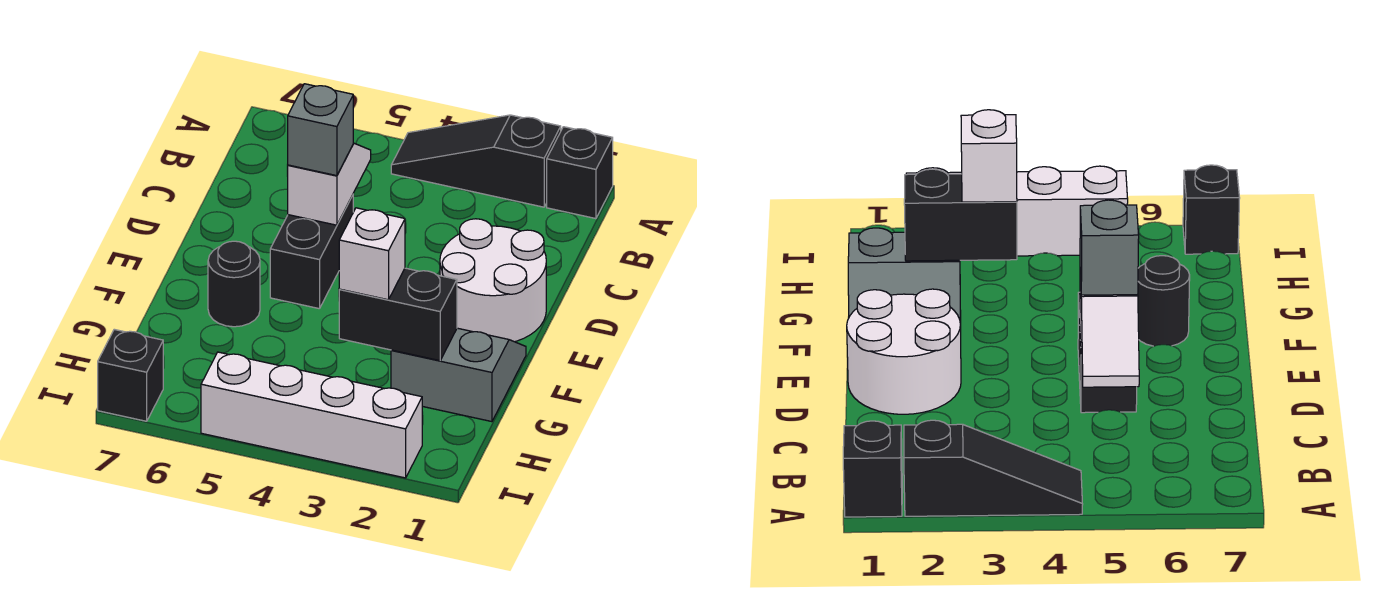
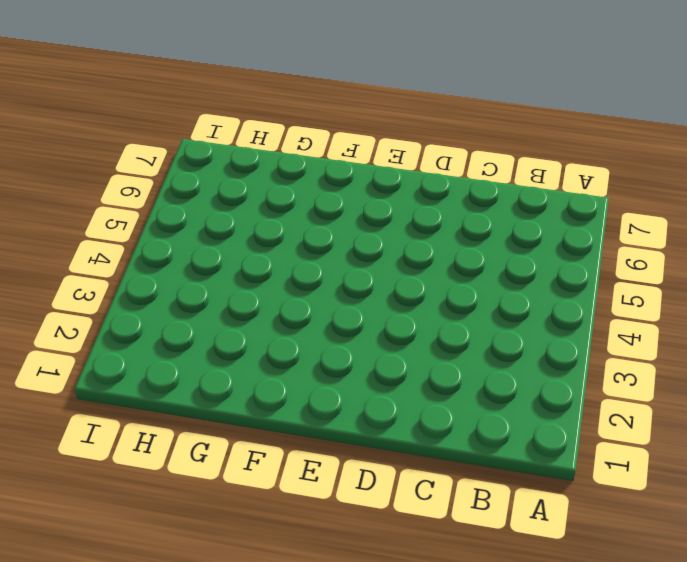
none -> black 1x1 brick [547,127,613,219]
none -> black 1x3 slope [391,115,561,207]
none -> white 2x2 round brick [440,219,546,342]

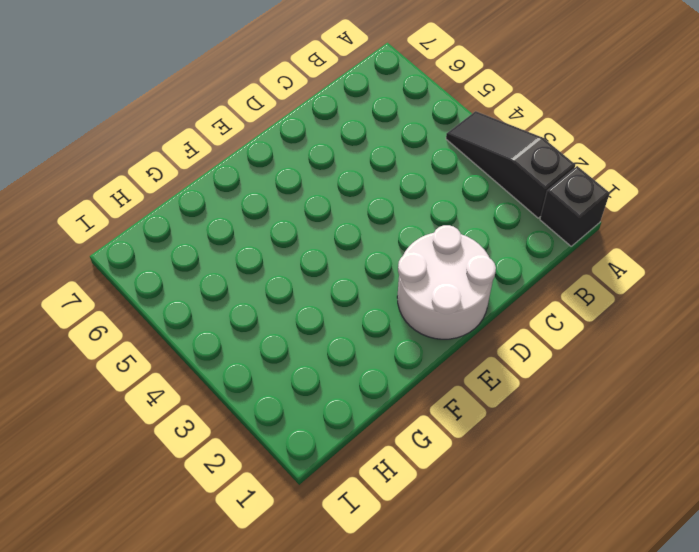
none -> black 1x2 brick [270,195,353,309]
none -> grey 2x2 slope [391,328,526,422]
none -> black 1x1 round brick [208,241,260,327]

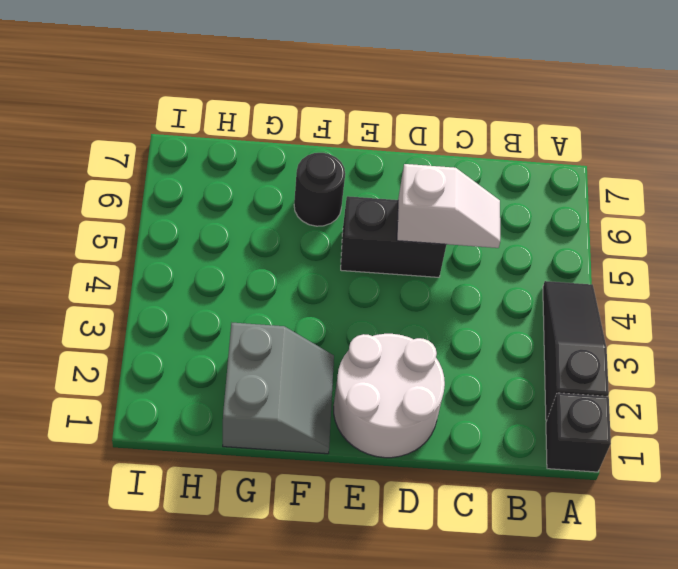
none -> white 1x4 brick [201,352,422,478]
none -> black 1x1 brick [98,329,163,421]
none -> black 1x2 brick [339,268,457,361]

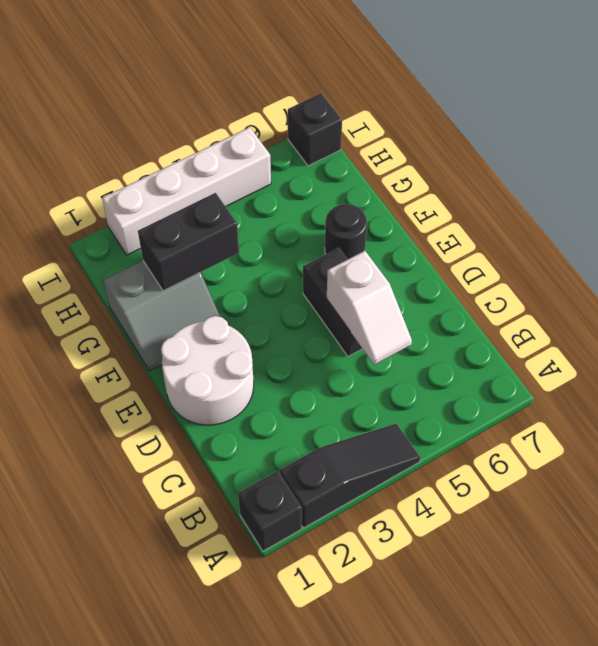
none -> grey 1x1 brick [288,84,353,176]
none -> white 1x1 brick [339,208,405,300]

